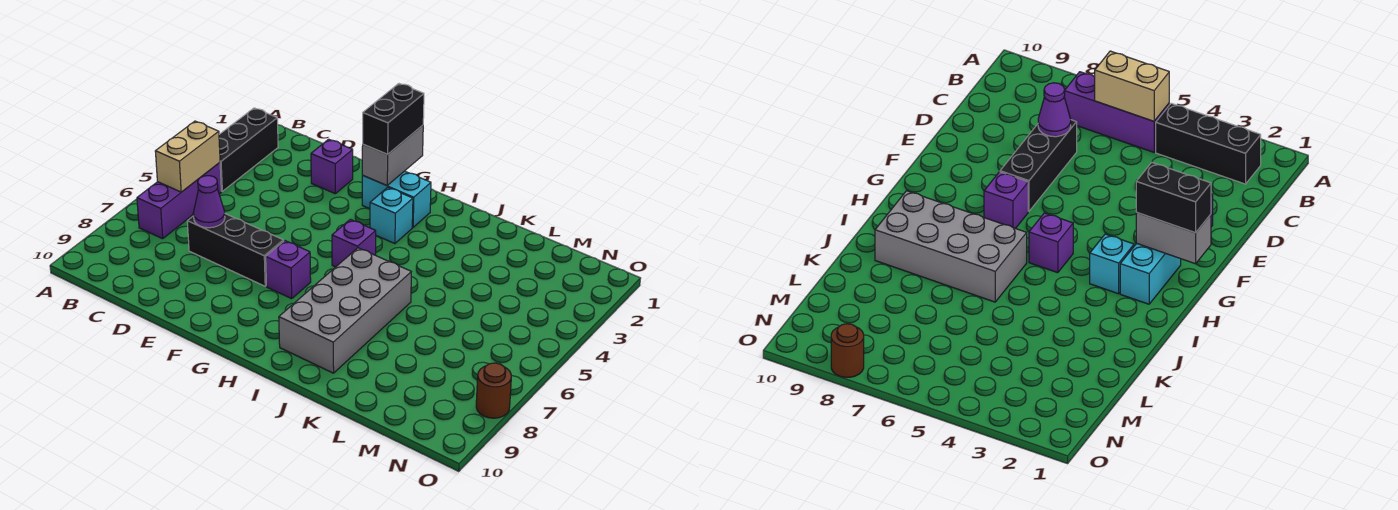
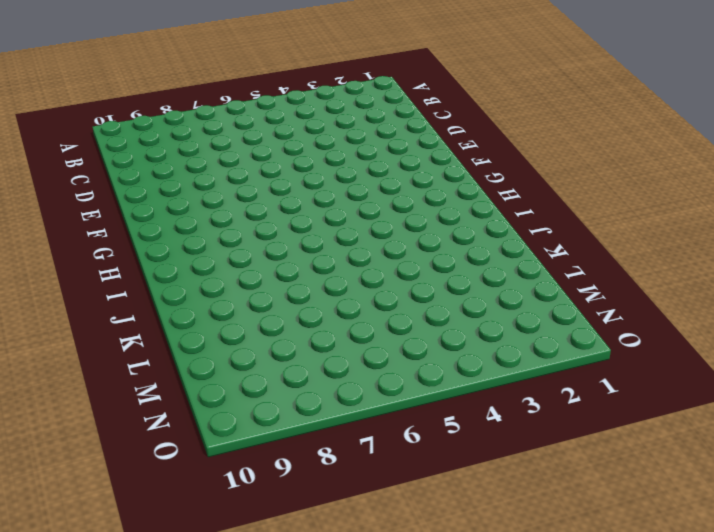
none -> black 1x3 brick [219,108,278,191]
none -> purple 1x3 brick [137,163,221,239]
none -> black 1x3 brick [187,214,283,286]

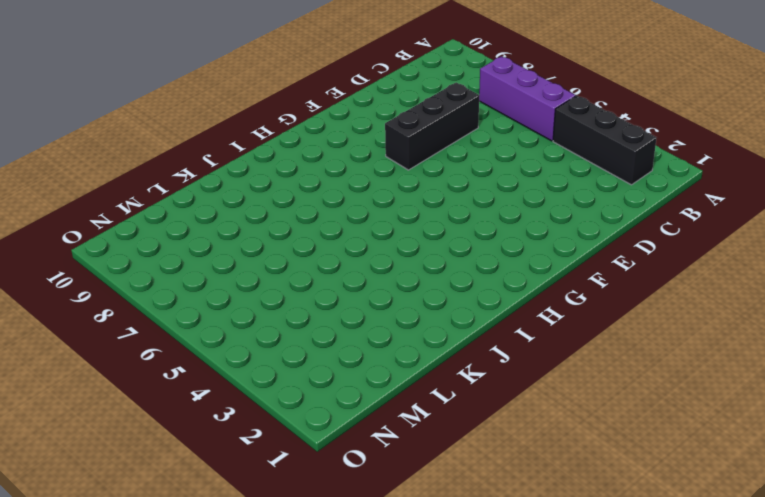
none -> purple 1x1 brick [311,139,353,194]
none -> cyan 1x2 brick [362,171,431,227]
none -> purple 1x1 brick [266,241,311,299]

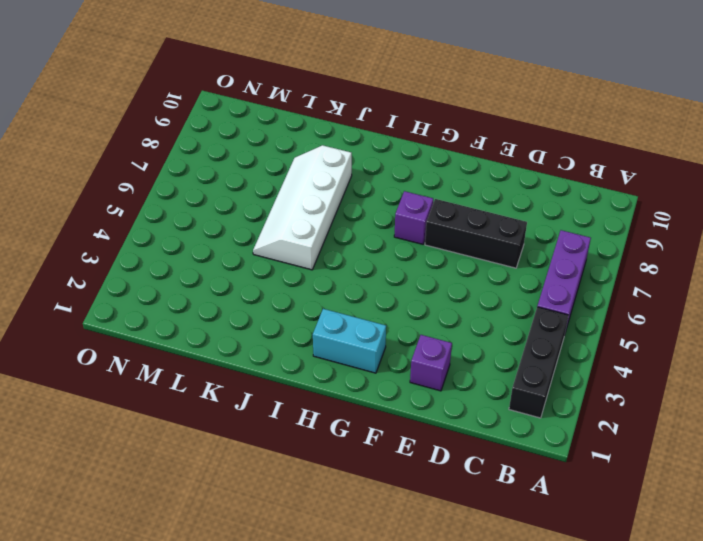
white 2x4 slope [253,145,352,270] -> grey 2x4 brick [279,248,411,373]
none -> cyan 1x1 brick [370,187,413,244]
none -> purple 1x1 brick [332,219,376,267]
none -> brown 1x1 round brick [476,363,511,418]

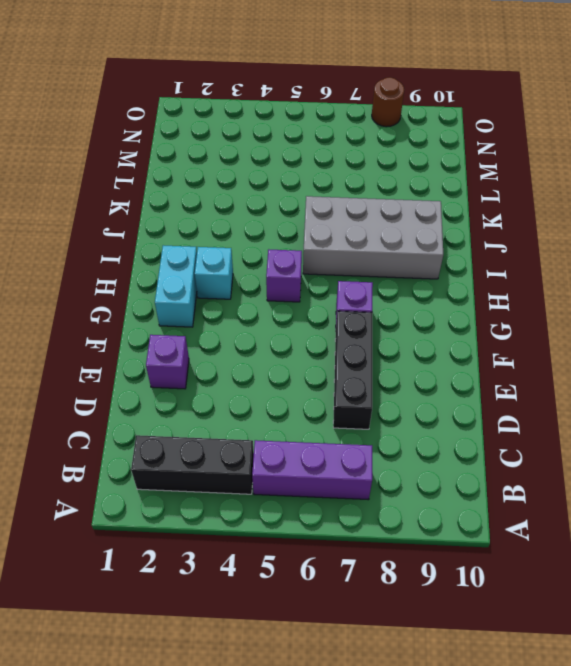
none -> tan 1x2 brick [155,121,220,192]
none -> purple 1x1 cone [193,176,225,228]
none -> grey 1x2 brick [362,125,423,185]

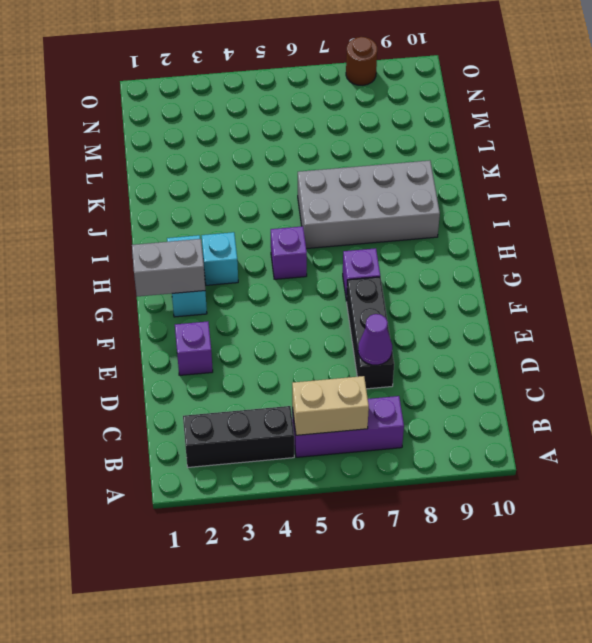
none -> black 1x2 brick [363,84,424,154]

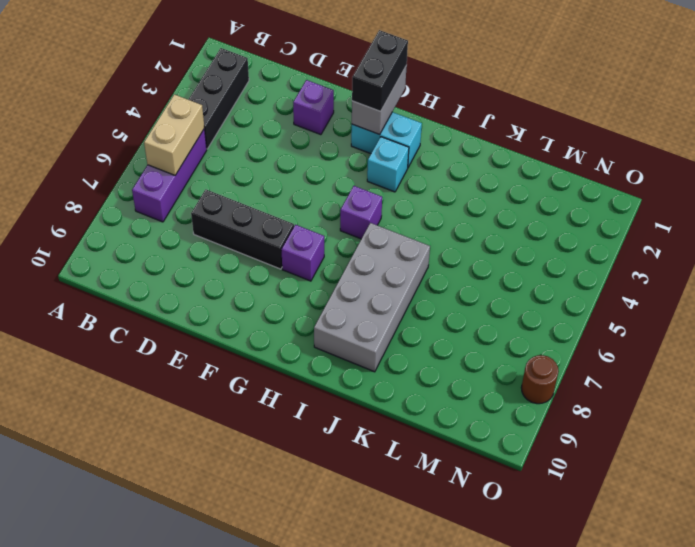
none -> purple 1x1 cone [193,176,225,228]

